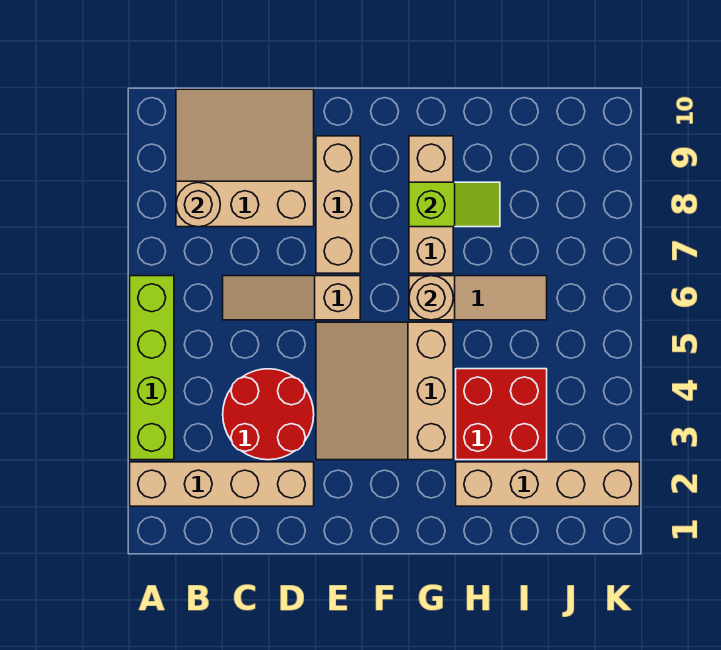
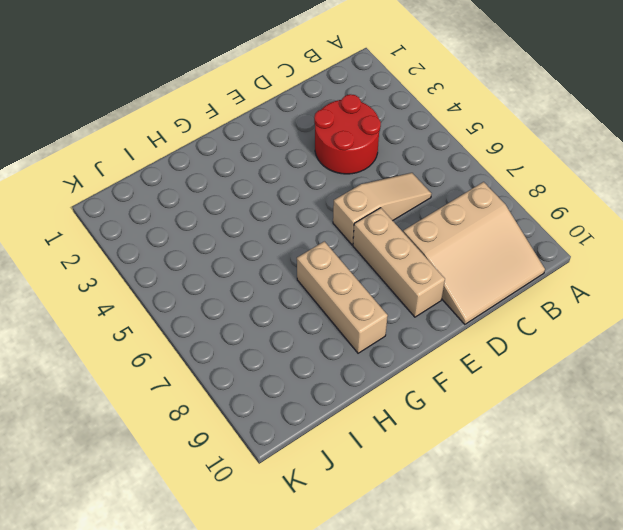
none -> tan 1x4 brick [130,462,314,506]
none -> lime 1x4 brick [130,276,174,460]
none -> tan 3x3 slope [316,322,453,460]

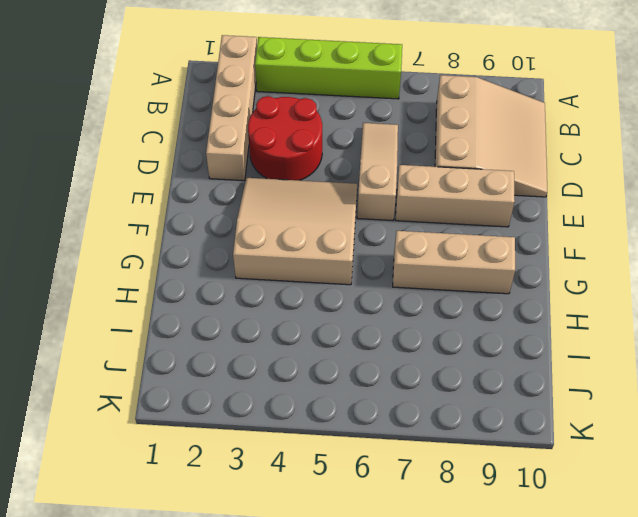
none -> tan 1x3 slope [409,276,547,320]
none -> tan 1x4 brick [456,462,640,506]
none -> red 2x2 brick [456,369,547,460]

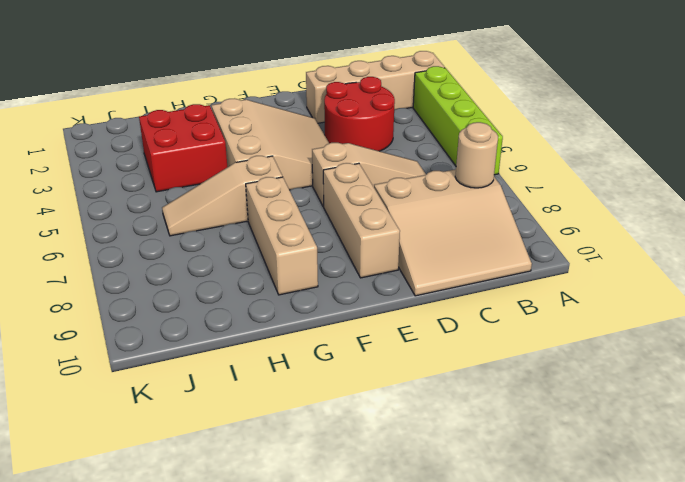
none -> tan 1x4 brick [456,462,640,506]
none -> tan 1x1 round brick [409,276,453,320]
none -> lime 1x2 slope [409,182,500,227]

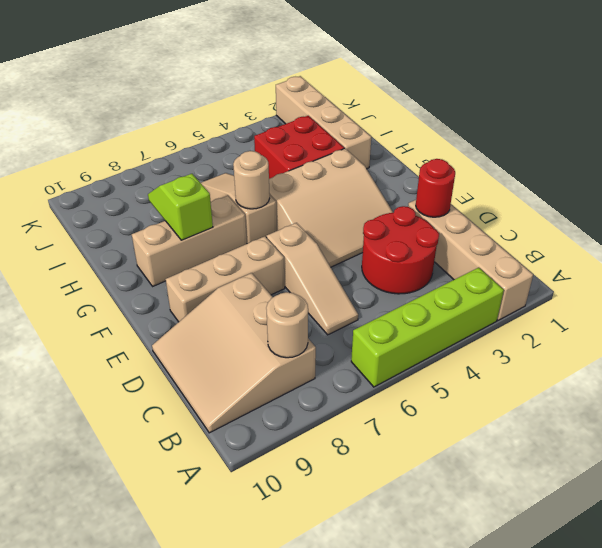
red 1x1 round brick [416,159,455,217] -> none

